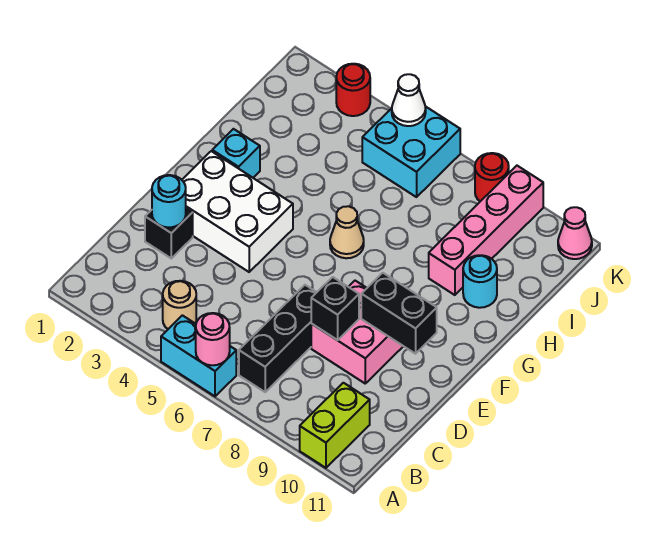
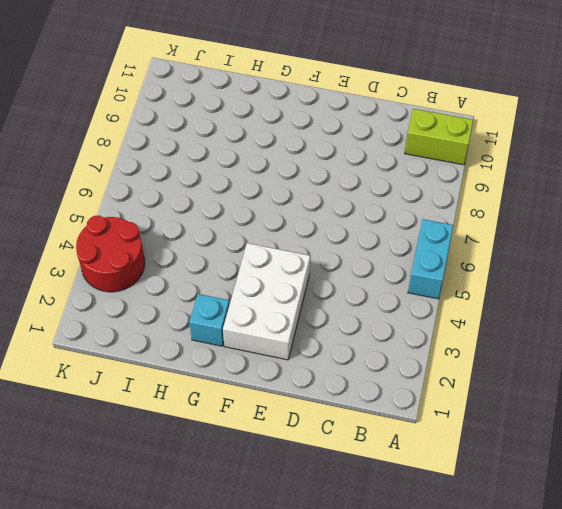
red 2x2 round brick [76,216,145,292] -> red 1x1 round brick [336,64,370,116]
none -> tan 1x1 round brick [163,281,196,329]
none -> black 1x3 brick [239,285,317,392]
none -> black 1x1 brick [145,208,193,258]

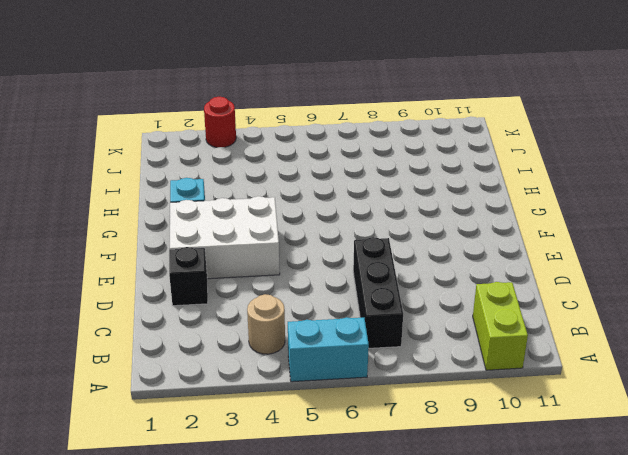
none -> pink 2x2 brick [311,281,403,383]
none -> tan 1x1 cone [330,206,364,258]
none -> pink 1x4 brick [429,166,543,295]

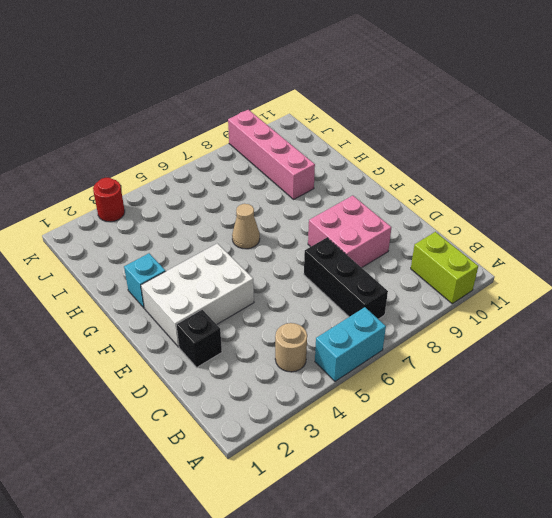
none -> cyan 1x1 round brick [463,255,497,308]
none -> cyan 2x2 brick [362,106,460,197]
none -> red 1x1 round brick [475,153,509,201]

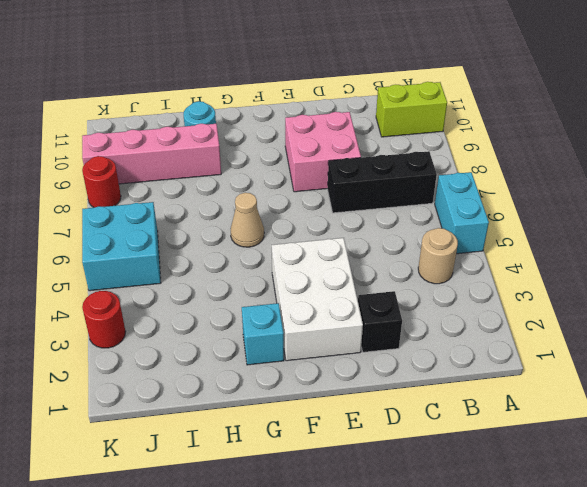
none -> pink 1x1 cone [558,207,592,259]
none -> pink 1x1 round brick [196,313,230,365]
none -> cyan 1x1 round brick [152,175,186,227]

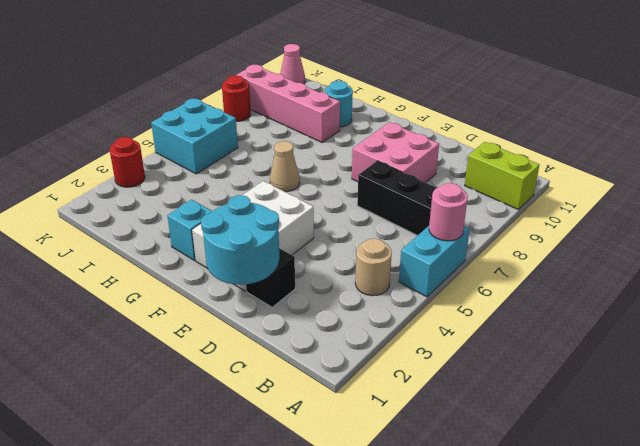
cyan 2x2 round brick [201,195,279,285] -> cyan 1x1 round brick [152,175,186,227]
none -> black 1x1 brick [311,277,359,340]
none -> black 1x2 brick [361,273,437,354]
none -> white 1x1 cone [392,74,426,126]

